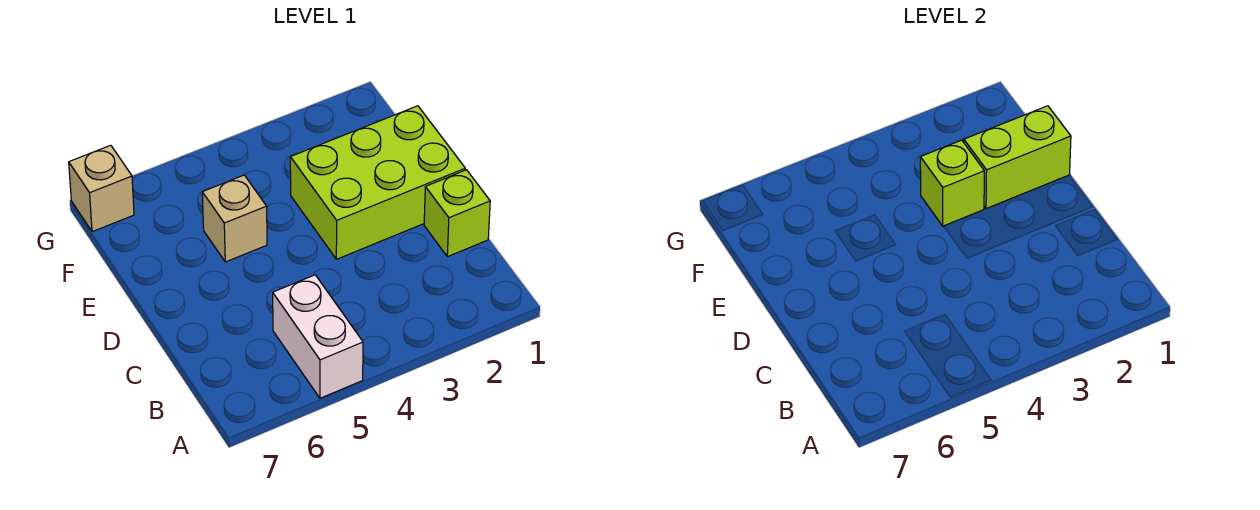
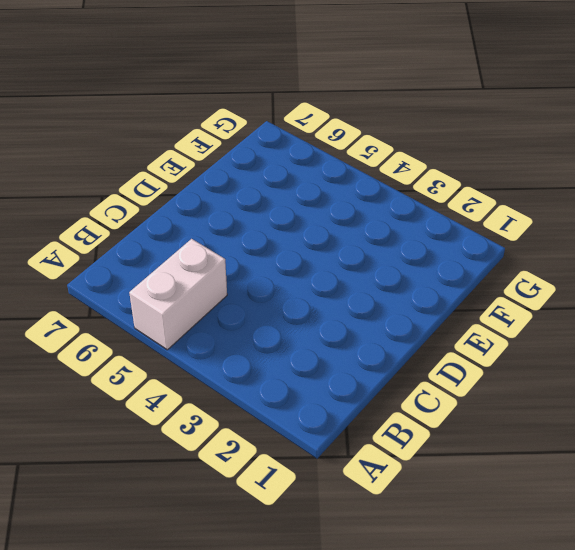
none -> lime 1x1 brick [424,170,490,257]
none -> lime 2x3 brick [290,106,465,259]

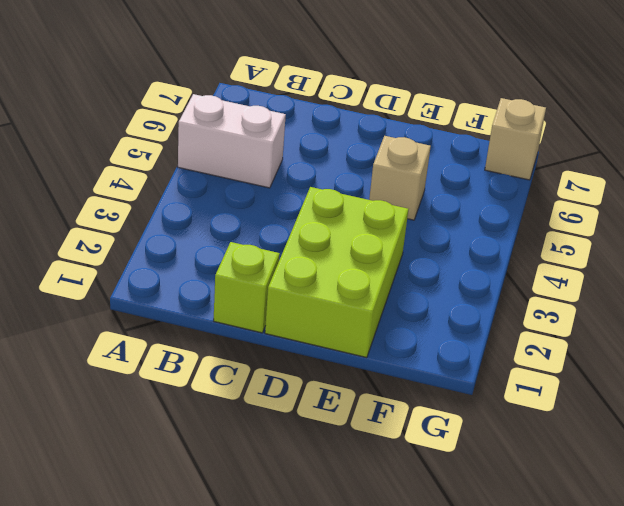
none -> lime 1x2 brick [964,106,1071,209]
none -> lime 1x1 brick [920,140,984,226]

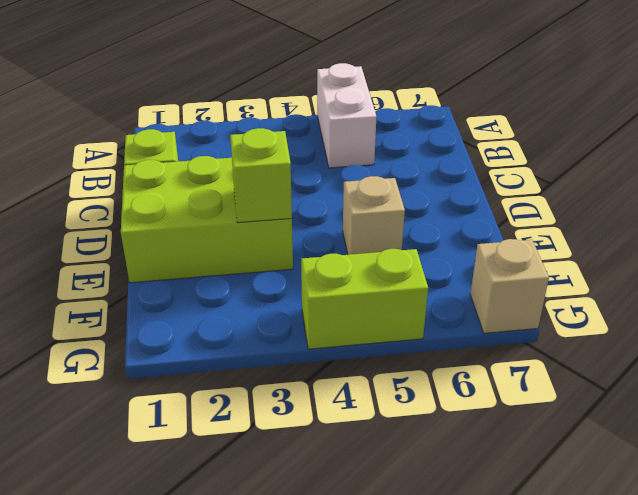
lime 1x2 brick [301,249,428,349] -> lime 1x2 brick moved to [964,106,1071,209]

